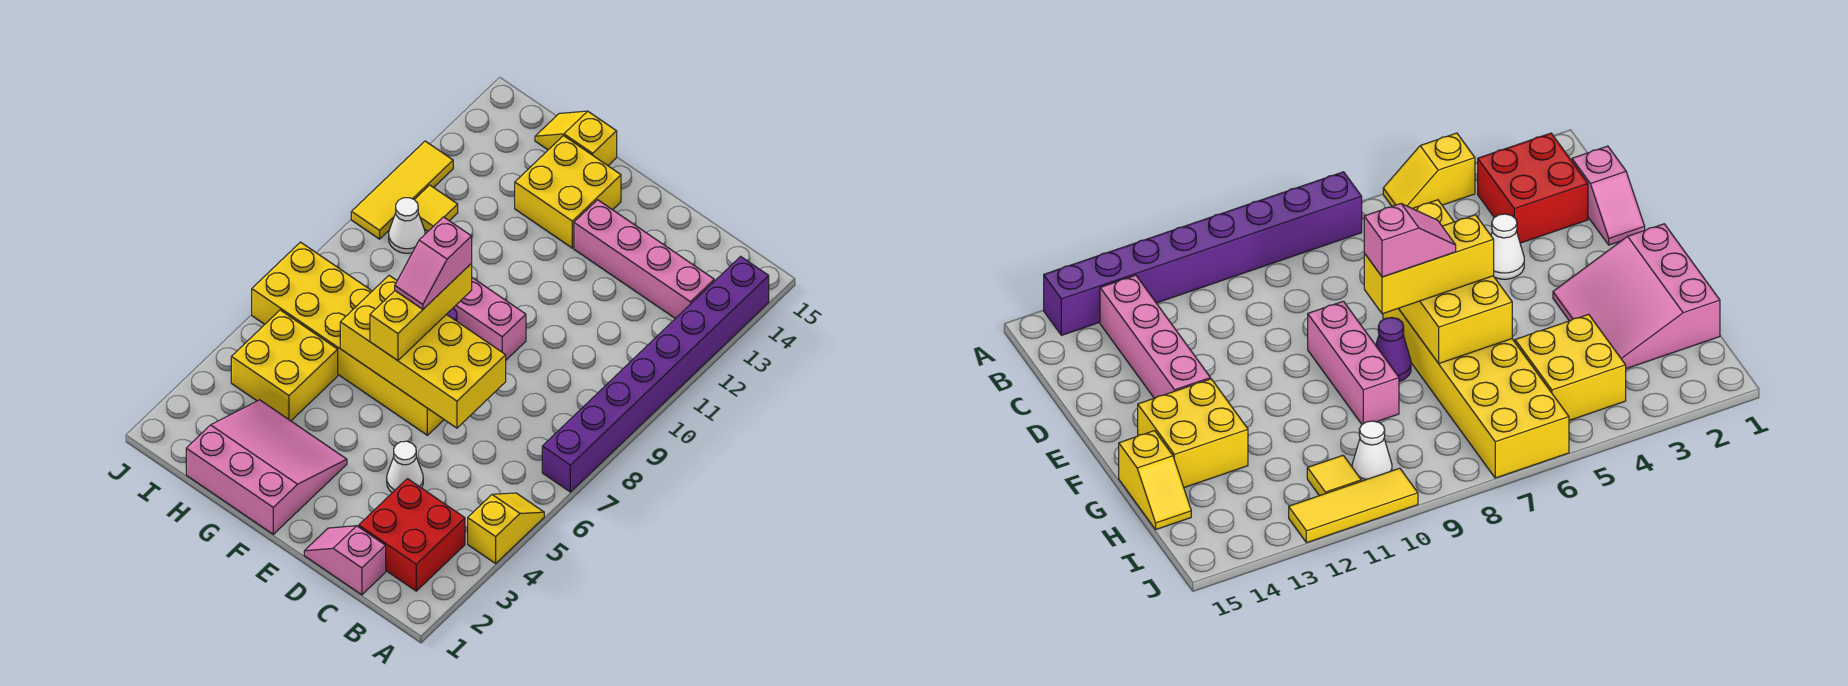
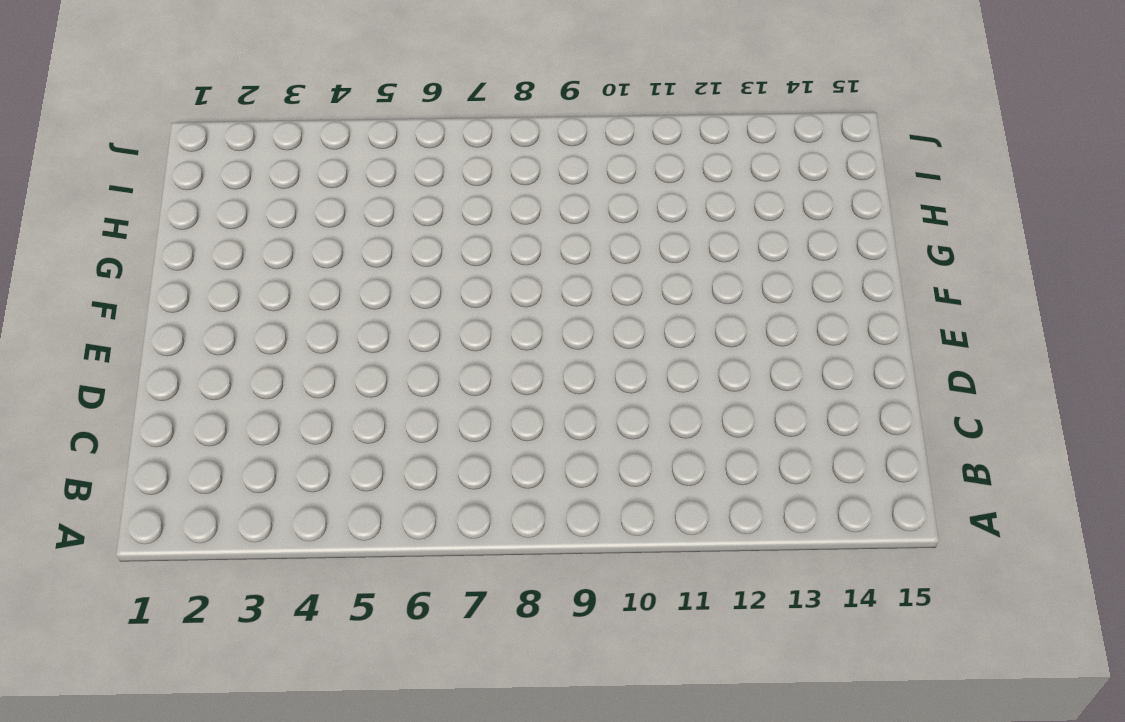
none -> yellow 1x2 slope [468,493,544,563]
none -> purple 1x8 brick [542,256,769,492]
none -> red 2x2 brick [359,479,465,591]

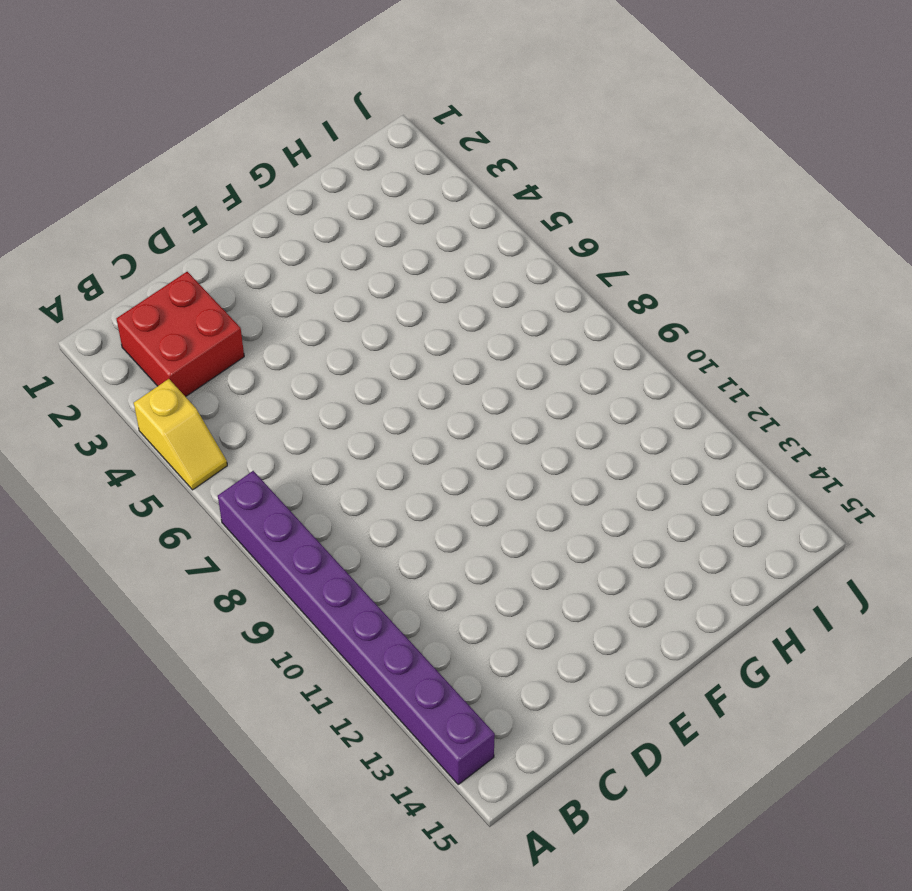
none -> pink 1x4 brick [574,200,714,319]
none -> pink 1x2 slope [304,526,386,595]
none -> white 1x1 cone [387,441,423,493]

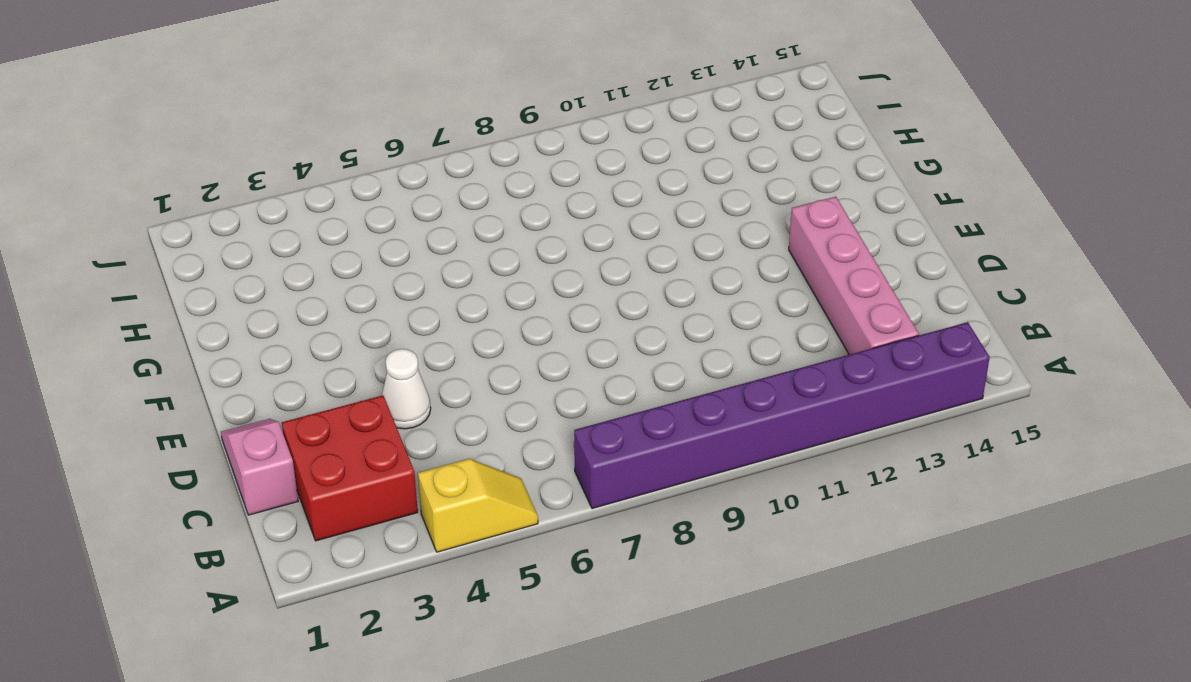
none -> yellow 2x6 brick [252,242,444,435]
none -> pink 1x3 brick [454,278,526,360]
none -> pink 3x3 slope [186,400,347,534]

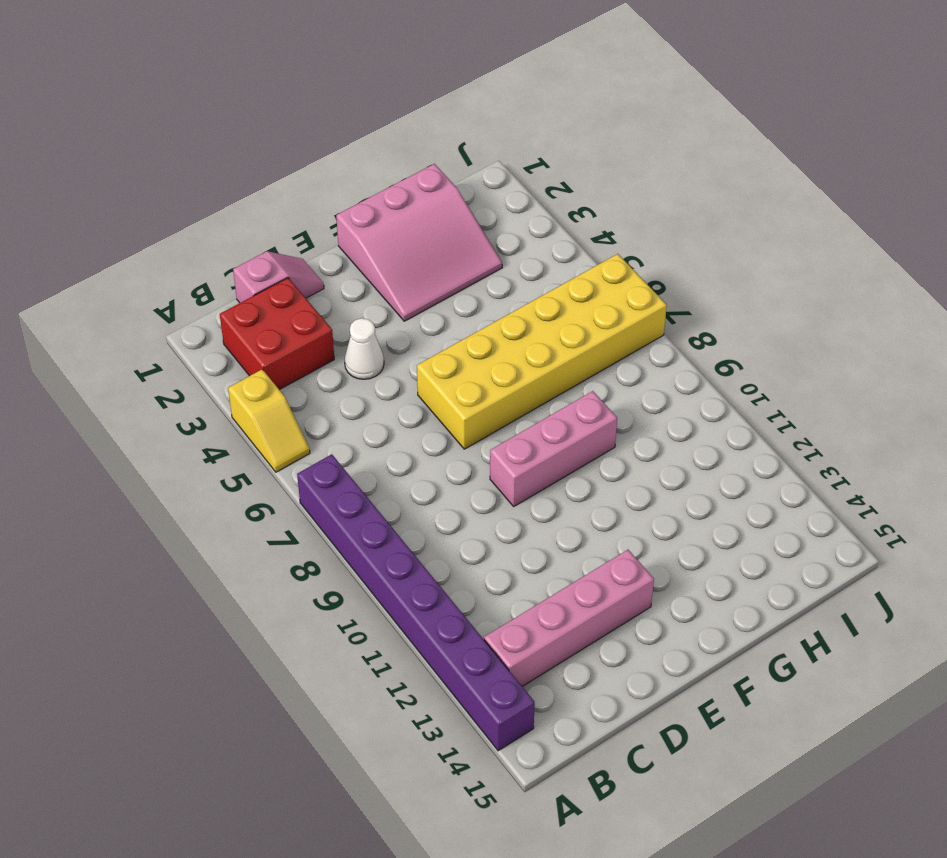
none -> purple 1x1 cone [1376,318,1411,382]
none -> yellow 2x2 brick [515,136,621,248]
none -> yellow 1x2 slope [535,111,617,166]

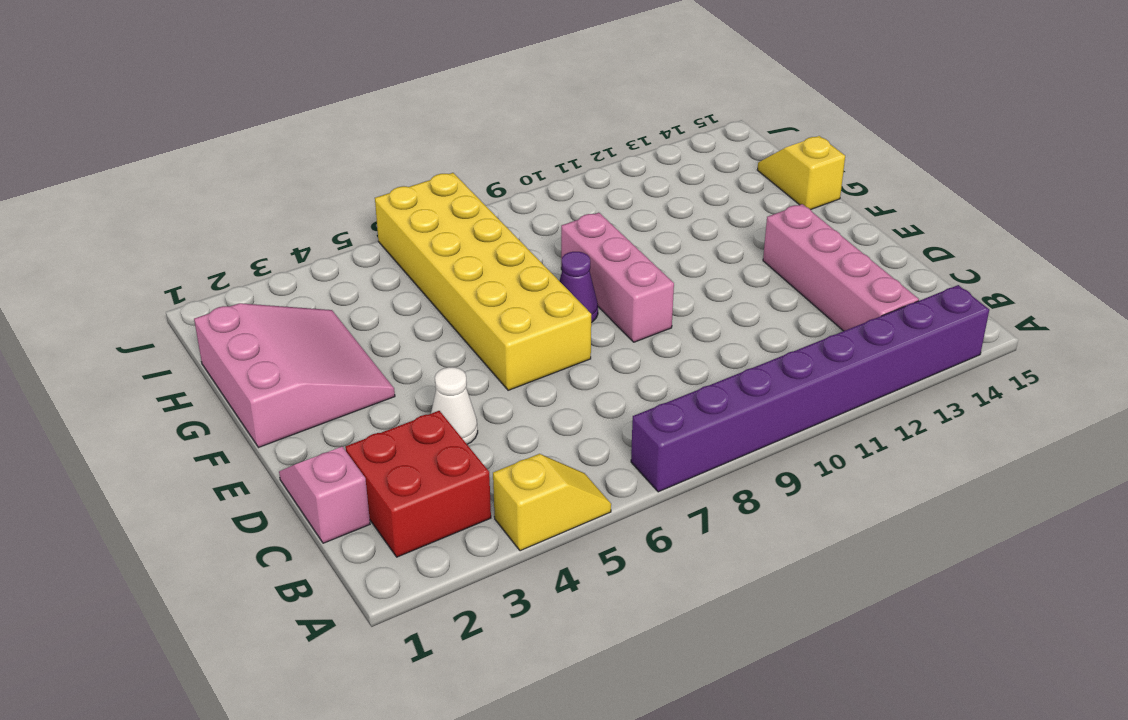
none -> yellow 2x2 brick [515,136,621,248]
none -> yellow 2x2 brick [231,310,338,421]
none -> white 1x1 cone [389,198,425,253]

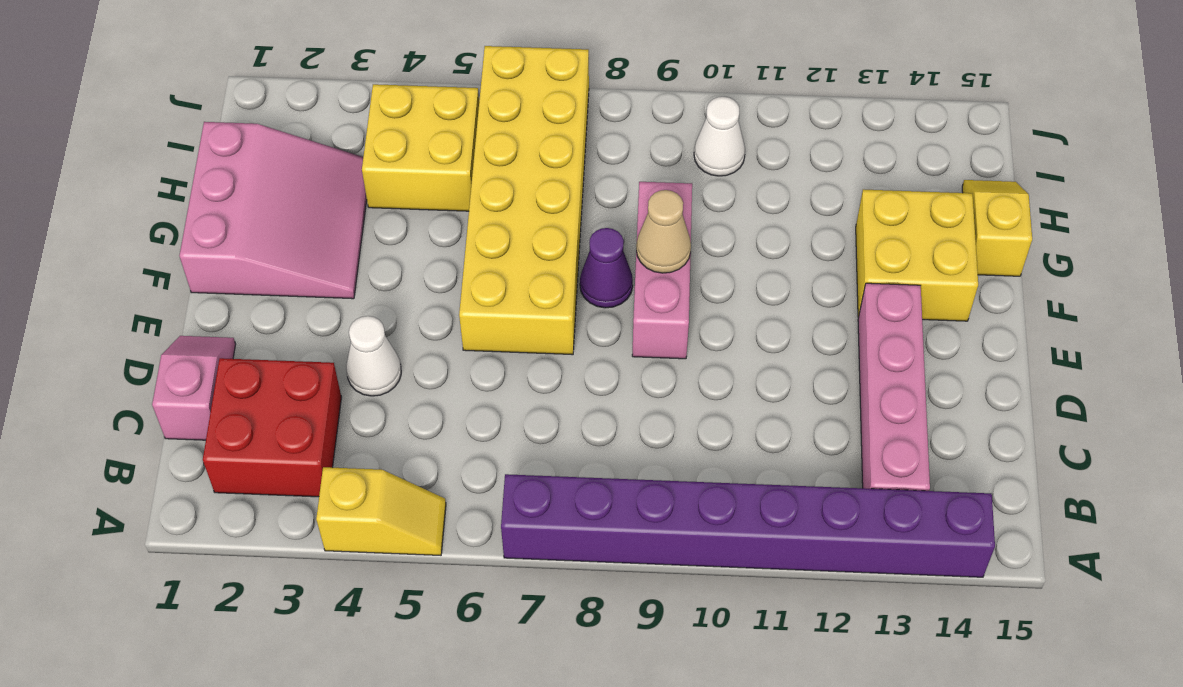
tan 1x1 cone [636,190,691,273] -> none
none -> yellow 1x1 tile [414,185,458,231]
none -> yellow 1x3 tile [351,141,453,239]
none -> yellow 2x4 brick [340,276,506,428]

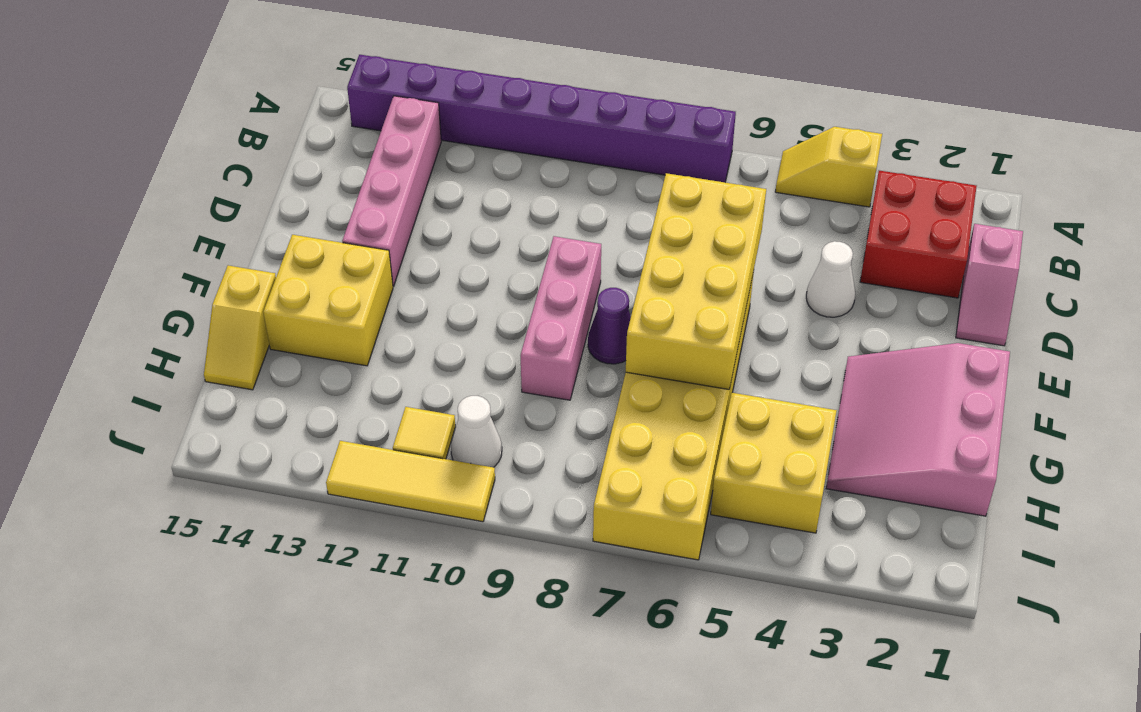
none -> yellow 1x3 brick [370,264,472,361]
none -> pink 1x2 slope [395,217,472,309]

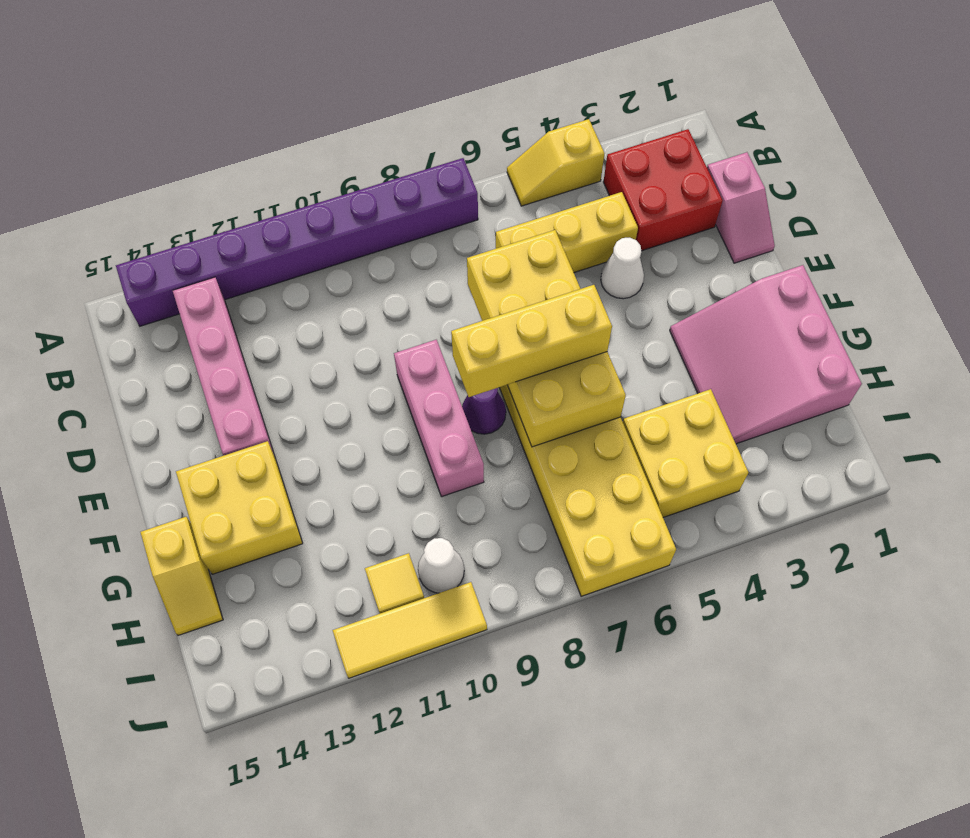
yellow 1x3 brick [496,192,638,272] -> none
none -> pink 1x2 slope [395,217,472,309]

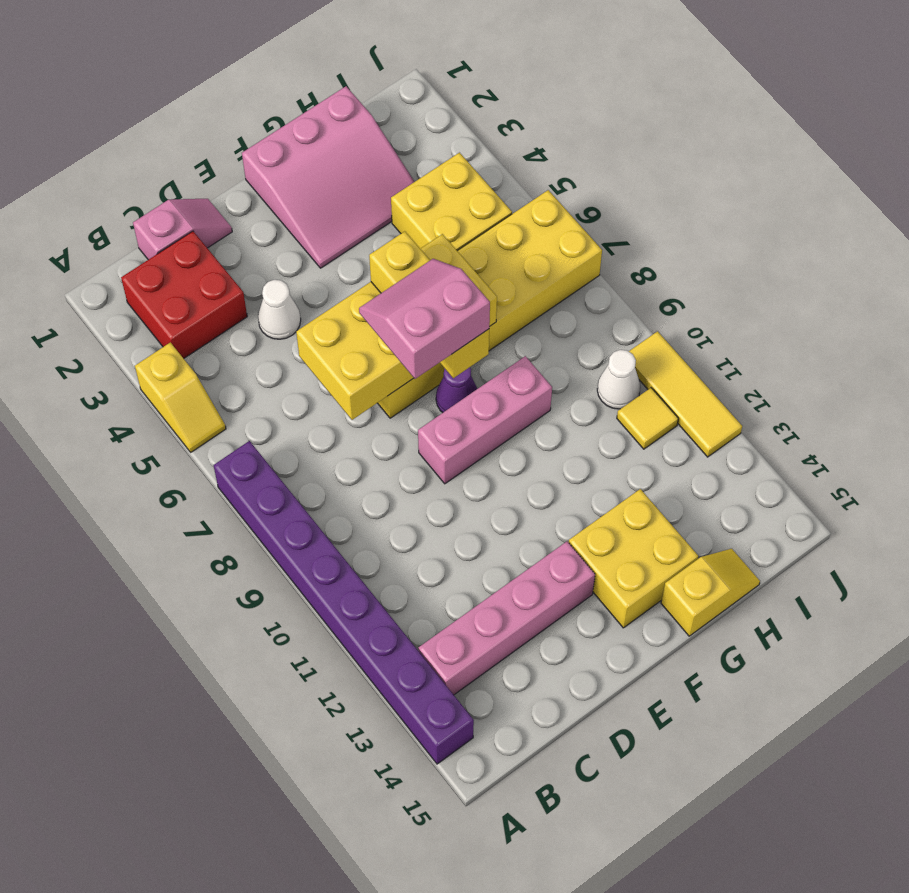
pink 2x2 slope [359,259,490,379] -> pink 1x2 slope [395,217,472,309]

